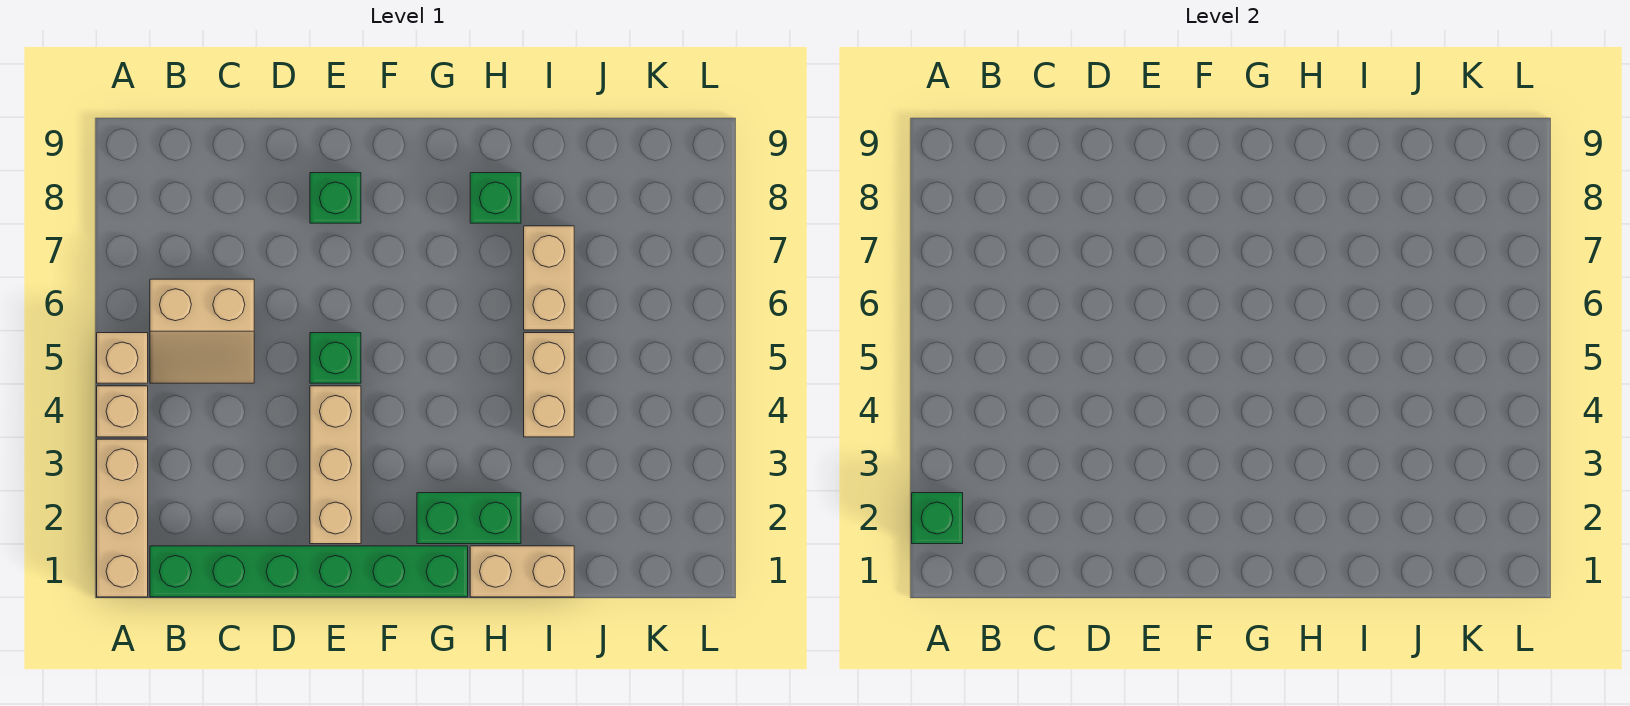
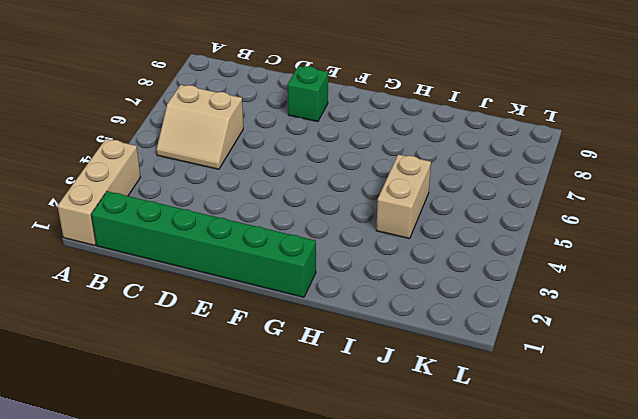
none -> tan 1x1 brick [97,386,148,437]
none -> tan 1x1 brick [97,333,148,383]
none -> tan 1x3 brick [310,386,361,544]

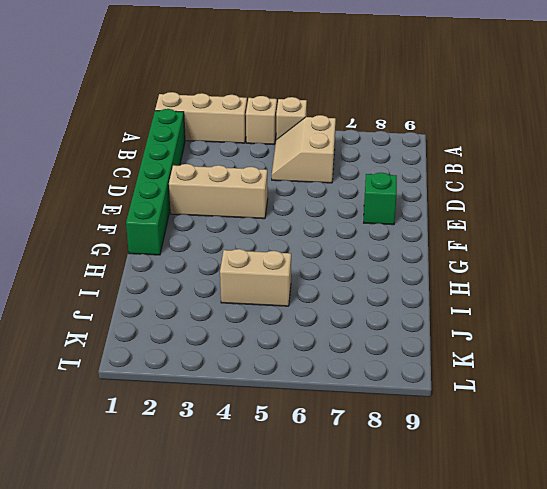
none -> green 1x1 brick [310,333,361,383]
none -> green 1x2 brick [417,493,521,544]
none -> tan 1x2 brick [470,546,574,597]

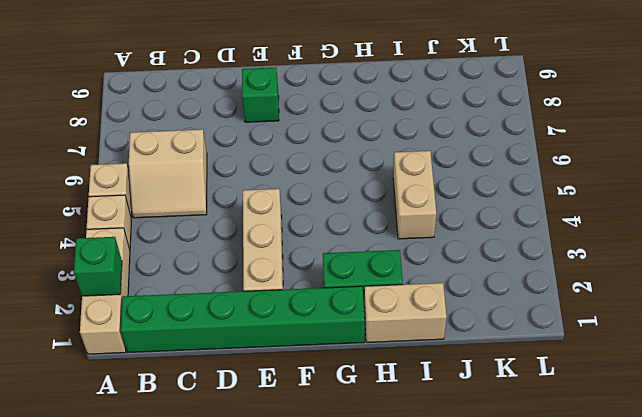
none -> green 1x1 brick [310,333,361,383]
none -> green 1x1 brick [470,173,521,223]
none -> tan 1x2 brick [524,226,574,330]

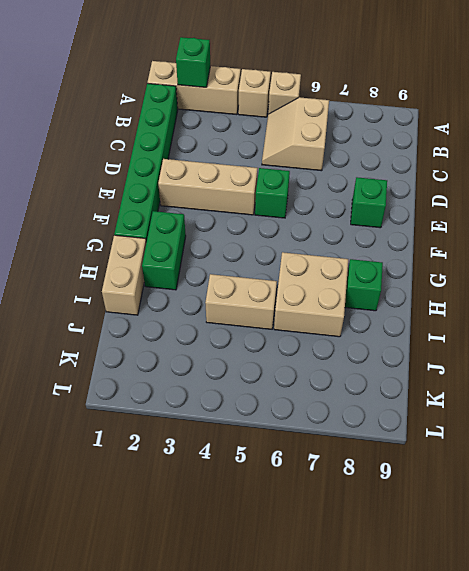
tan 2x2 brick [274,252,348,337] -> tan 1x2 brick [524,226,574,330]

